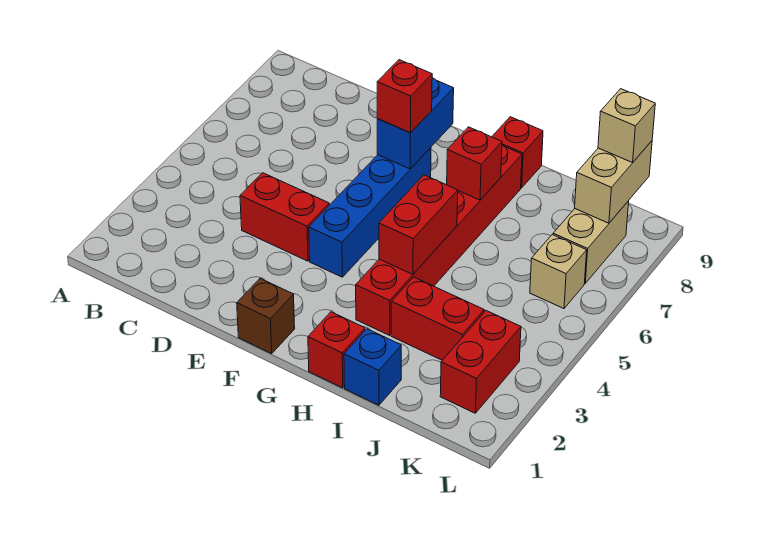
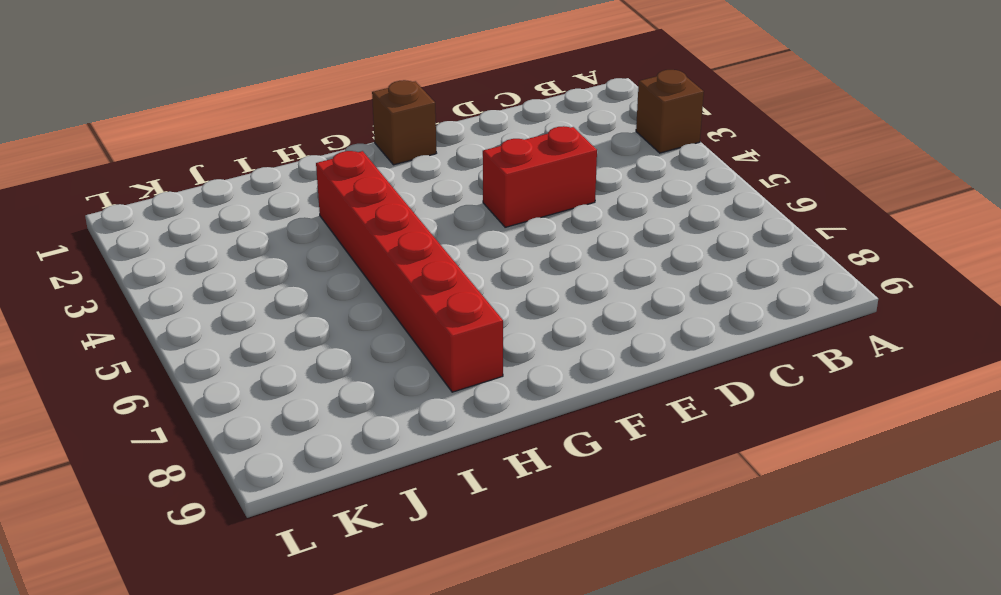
brown 1x1 brick [636,70,704,153] -> none
none -> blue 1x4 brick [309,148,431,277]
none -> red 1x1 brick [308,312,365,388]
none -> red 1x1 brick [492,117,543,188]

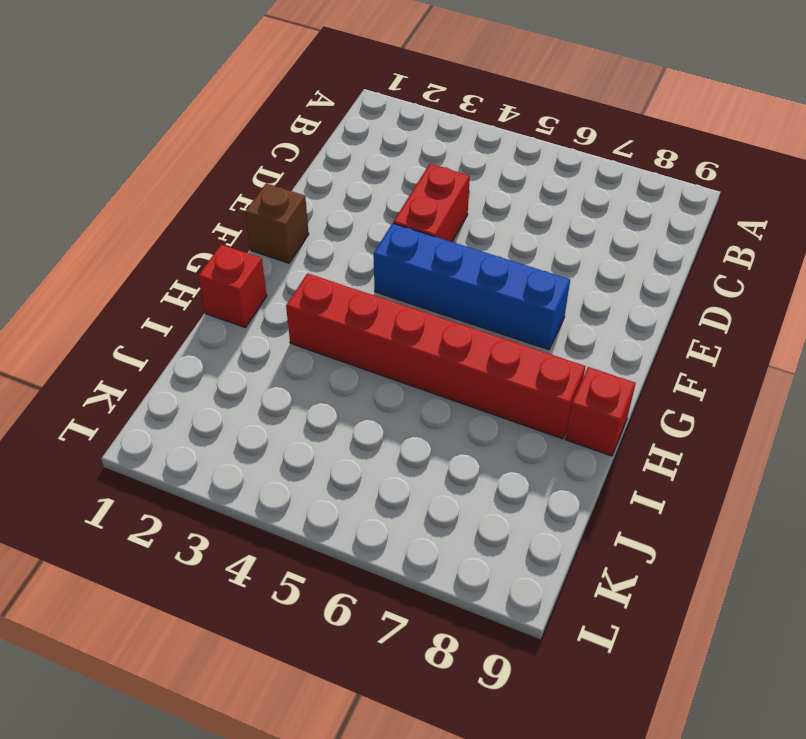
none -> blue 1x1 brick [344,329,401,405]
none -> red 1x2 brick [391,277,484,360]
none -> red 1x2 brick [440,311,521,413]

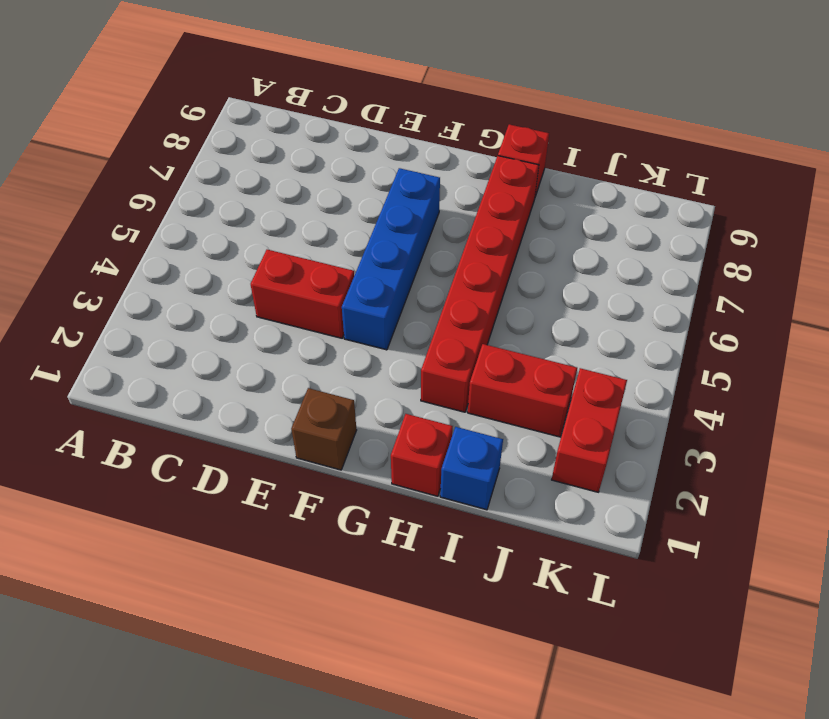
none -> tan 1x1 brick [530,235,587,309]
none -> tan 1x2 brick [553,201,629,283]
none -> blue 1x2 brick [377,78,454,169]

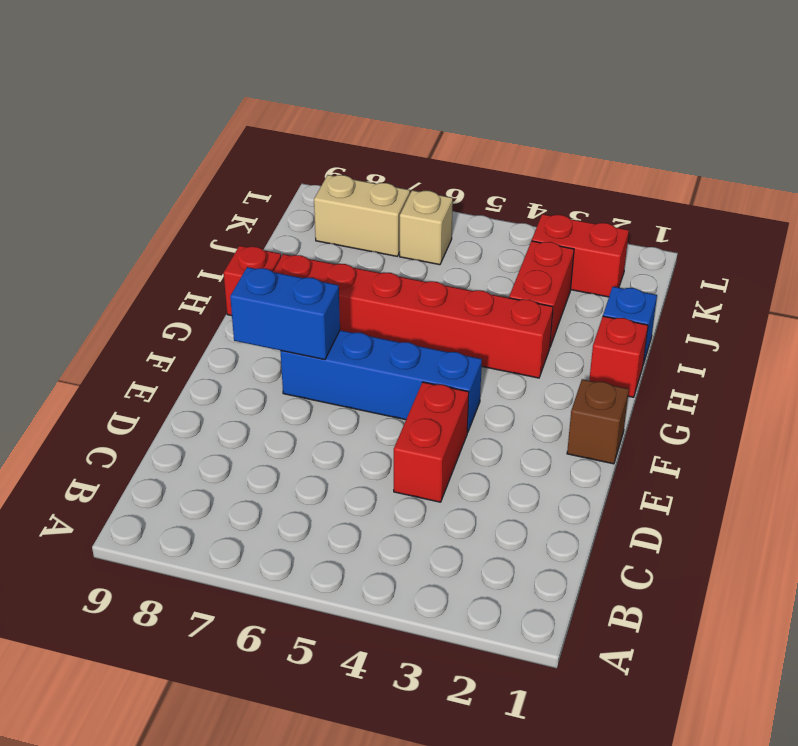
none -> red 1x2 brick [379,175,458,274]
none -> red 1x1 brick [447,127,502,200]
none -> tan 1x2 brick [575,141,652,223]

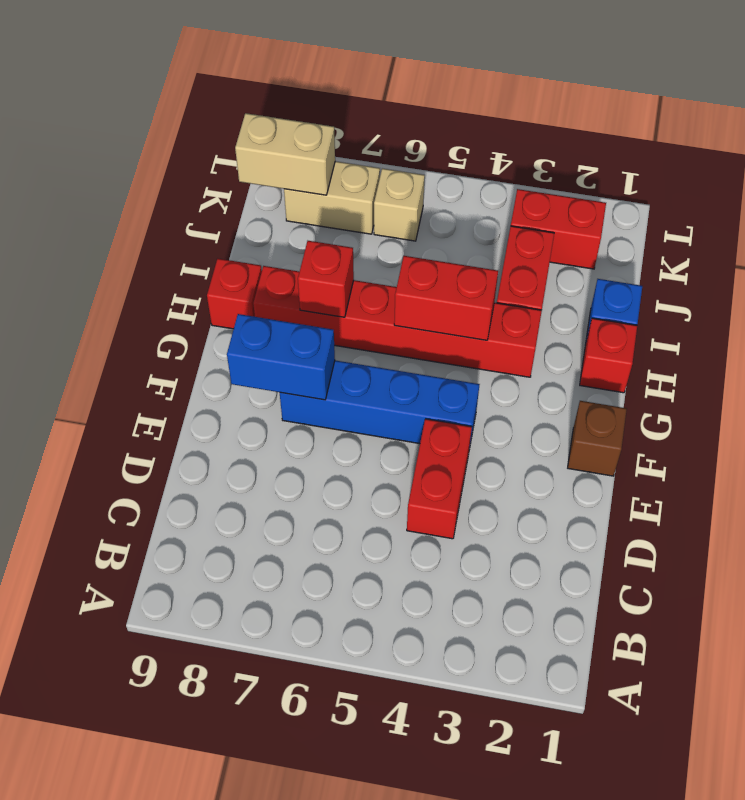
none -> red 1x1 brick [377,60,432,133]
none -> tan 1x1 brick [598,89,655,163]

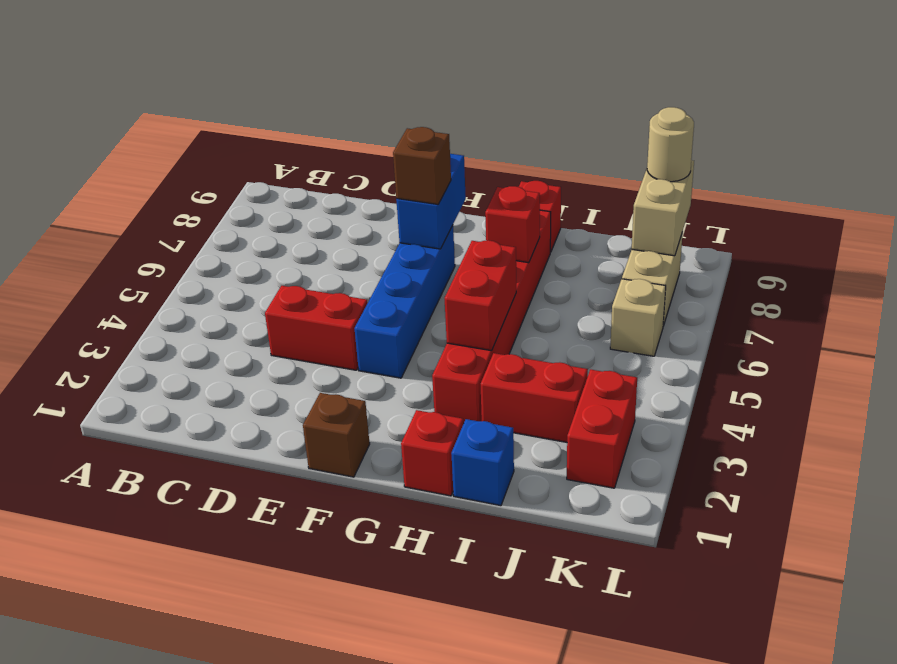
brown 1x1 brick [393,127,451,204] -> red 1x1 brick [377,60,432,133]
tan 1x1 round brick [647,107,694,182] -> tan 1x1 brick [598,89,655,163]

